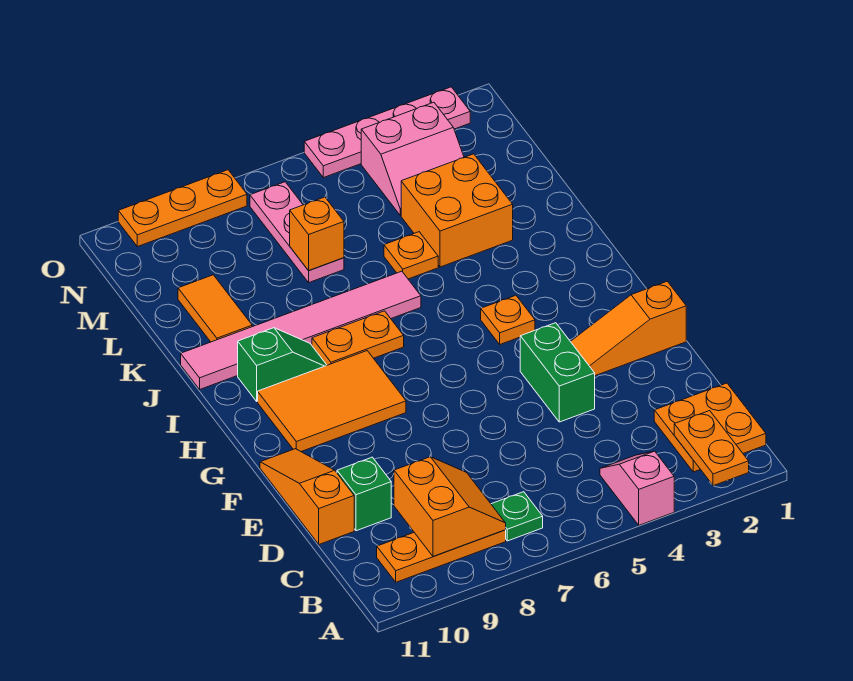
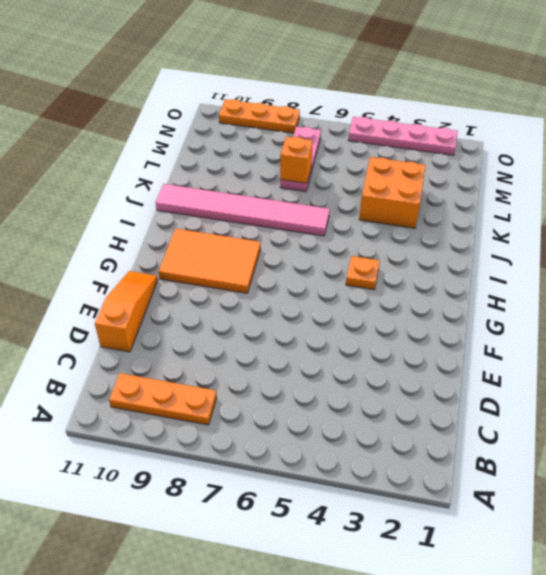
none -> pink 1x2 slope [600,451,674,525]
none -> orange 2x2 plate [654,383,766,472]
none -> green 1x1 plate [491,492,543,541]

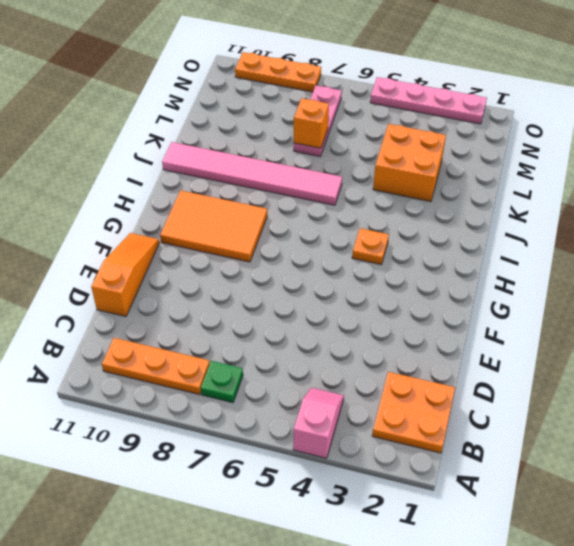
none -> green 1x1 brick [337,457,391,531]
none -> green 1x2 brick [520,323,595,422]
none -> orange 1x3 slope [570,281,686,376]

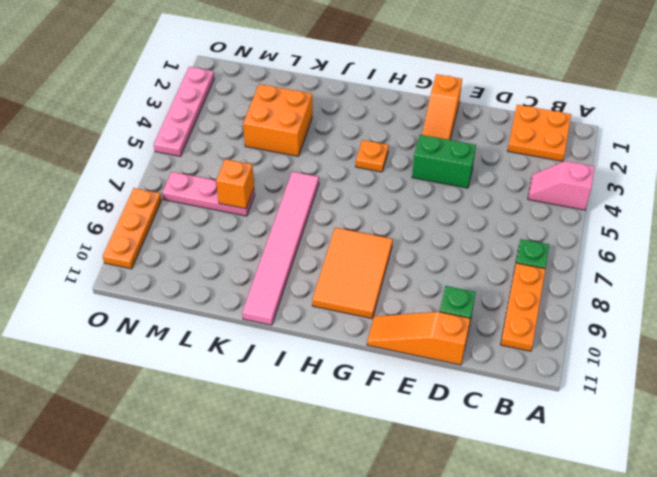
none -> orange 1x2 plate [312,311,404,365]
none -> green 1x2 slope [238,328,327,401]
none -> orange 1x1 plate [384,232,438,279]

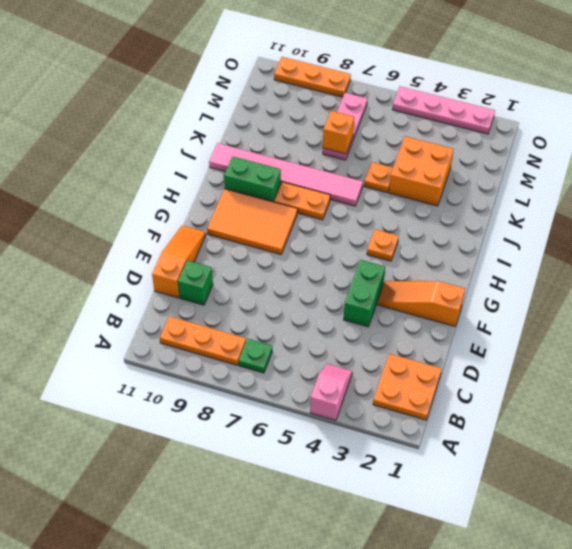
green 1x2 brick [224,156,281,202] -> green 1x2 slope [238,328,327,401]
none -> orange 1x2 tile [178,275,252,342]
none -> pink 2x2 slope [361,102,464,215]
none -> orange 1x2 plate [674,411,749,486]

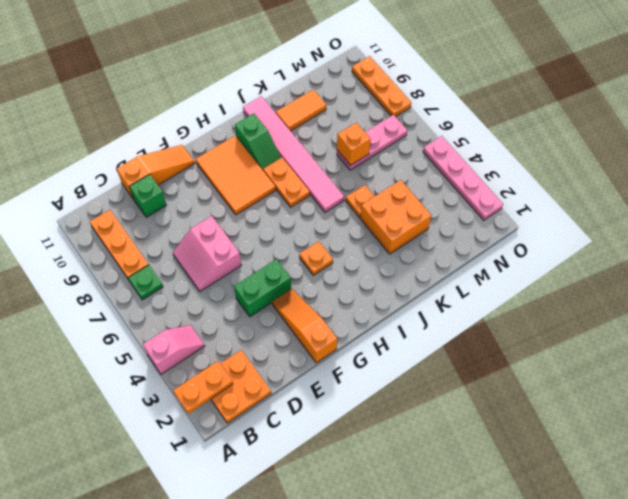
pink 2x2 slope [173,216,241,291] -> pink 2x2 slope moved to [361,102,464,215]
none -> orange 2x2 slope [394,457,506,557]

